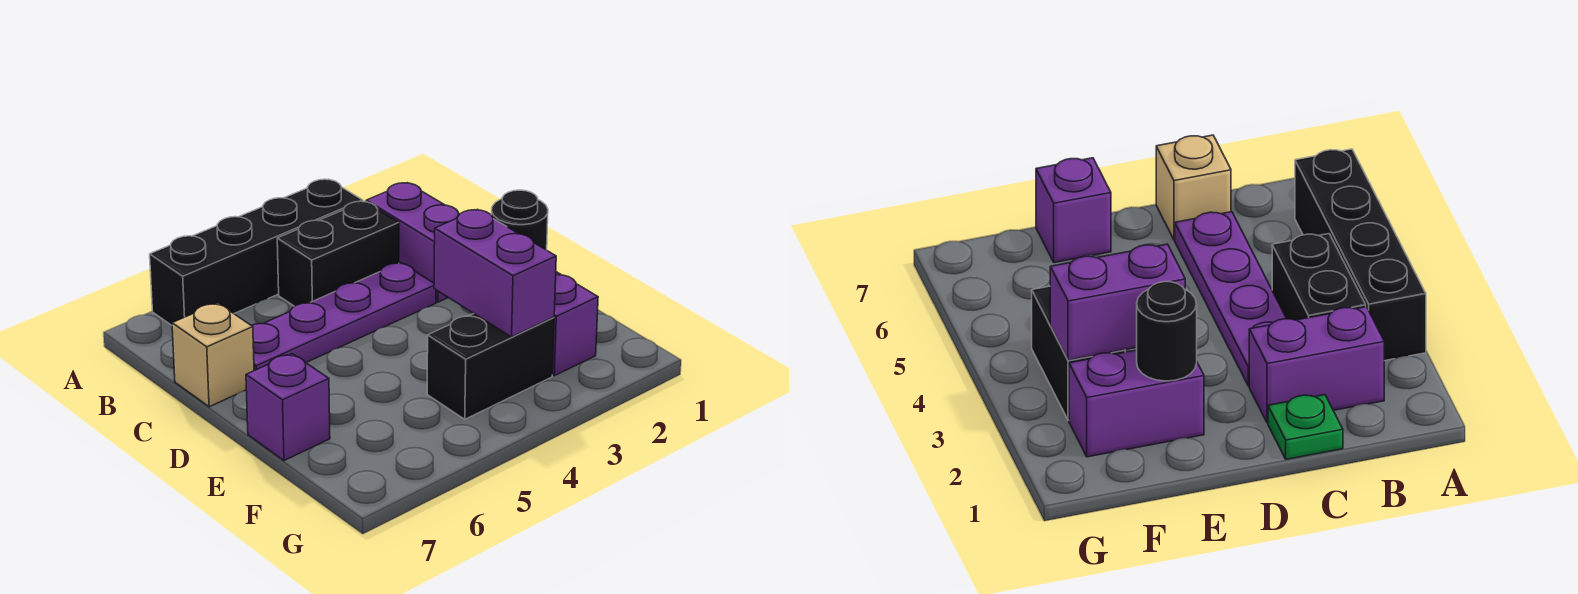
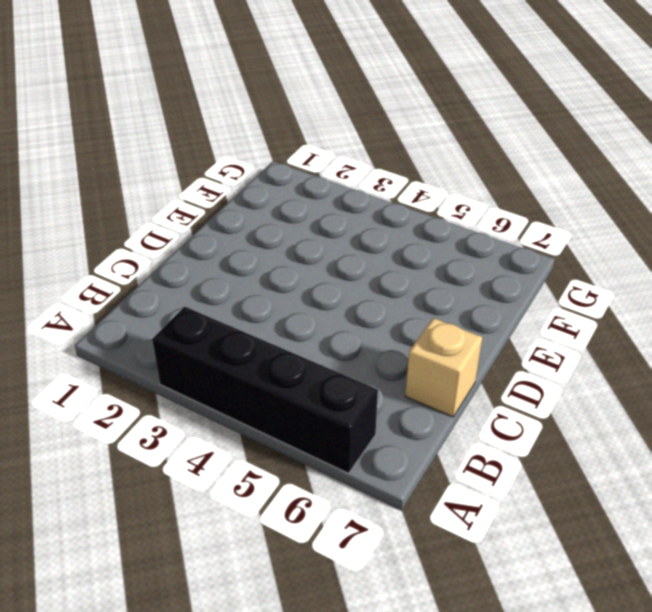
none -> purple 1x2 brick [366,183,459,302]
none -> black 1x2 brick [277,201,399,306]

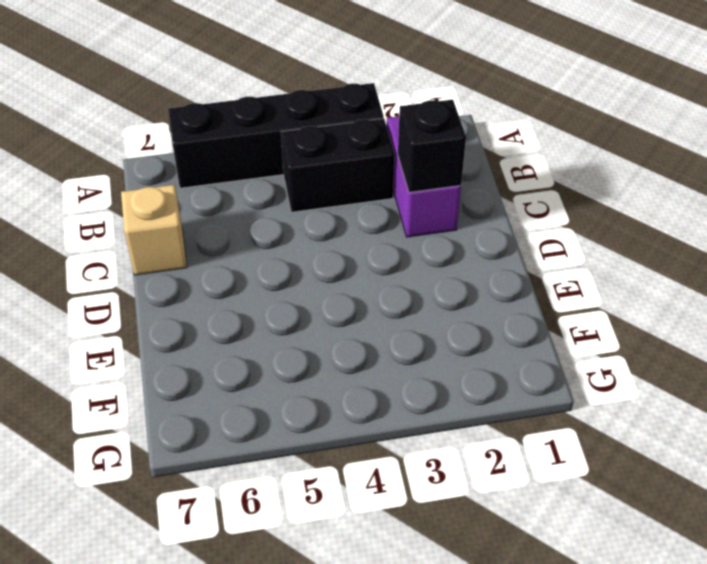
black 1x1 brick [398,100,466,192] -> none
none -> green 1x1 plate [1268,395,1343,459]
none -> purple 1x4 plate [251,263,436,371]

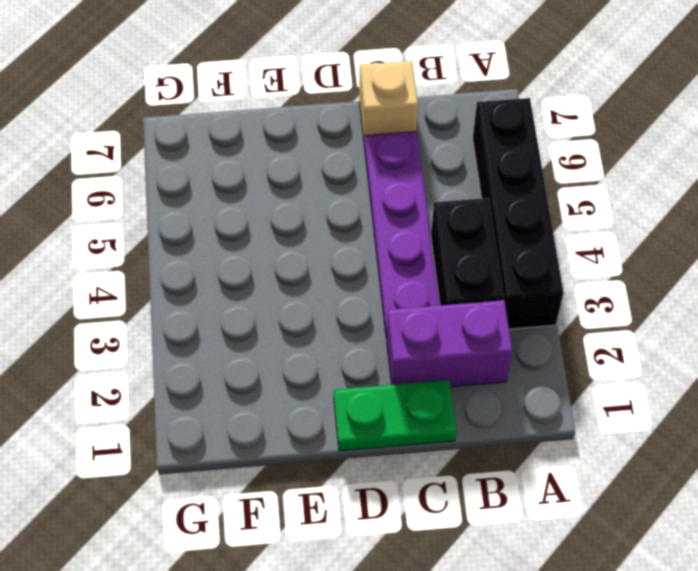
green 1x2 plate [334,380,456,451] -> green 1x1 plate [1268,395,1343,459]
none -> purple 1x2 brick [552,272,598,376]
none -> purple 1x1 brick [246,354,330,461]

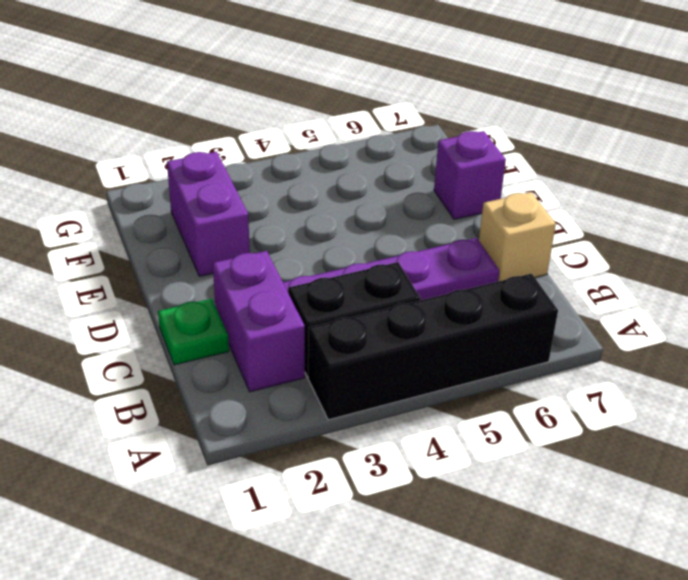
none -> black 1x2 brick [427,314,554,419]
none -> black 1x1 round brick [491,190,548,250]

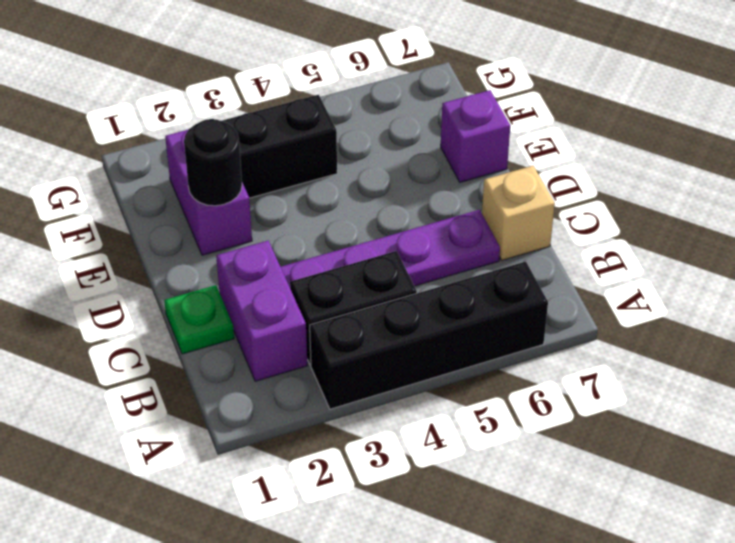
none -> purple 1x2 brick [434,209,556,337]

